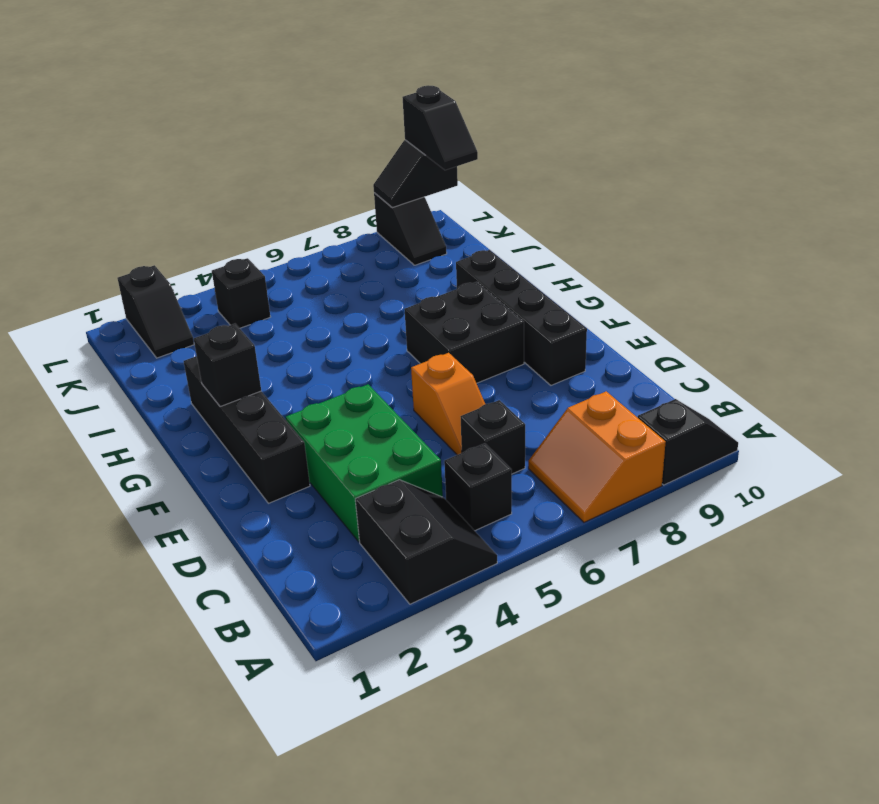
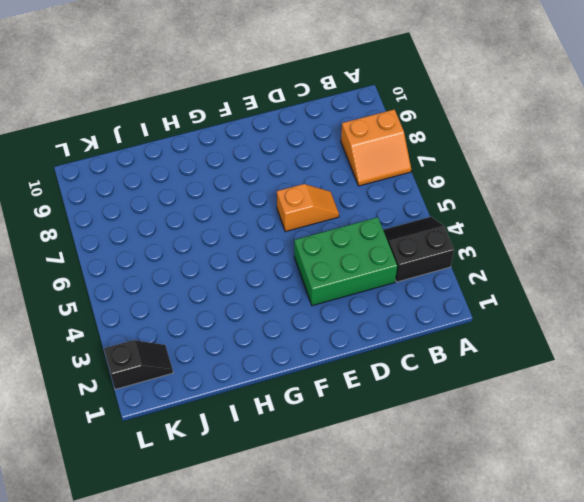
none -> black 1x2 slope [638,399,738,485]
none -> black 1x1 brick [444,443,512,531]
none -> black 1x1 brick [460,400,525,474]

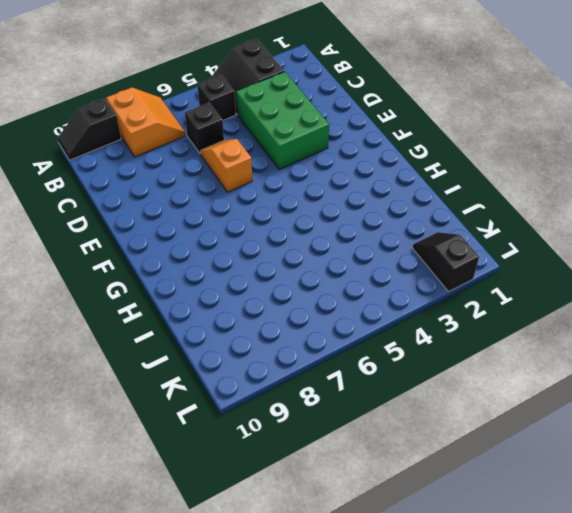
none -> black 1x4 brick [184,356,310,503]
none -> black 1x4 brick [456,250,587,385]
none -> black 2x2 brick [404,282,524,383]

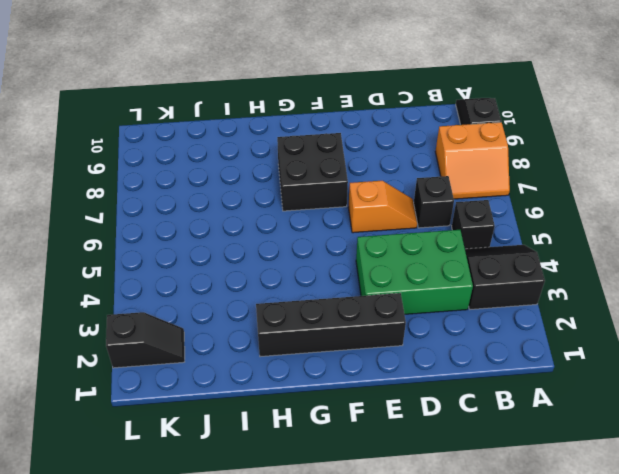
none -> black 1x4 brick [456,250,587,385]
none -> black 1x1 brick [212,258,270,328]
none -> black 1x2 slope [374,193,447,265]

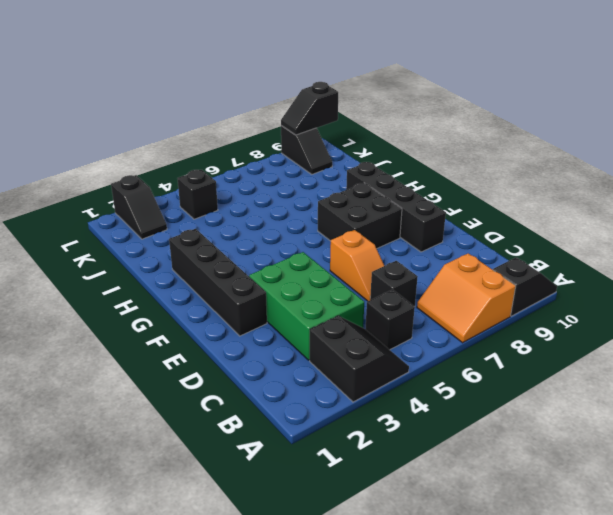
none -> black 1x1 brick [194,324,261,407]
none -> black 1x2 slope [402,85,478,170]

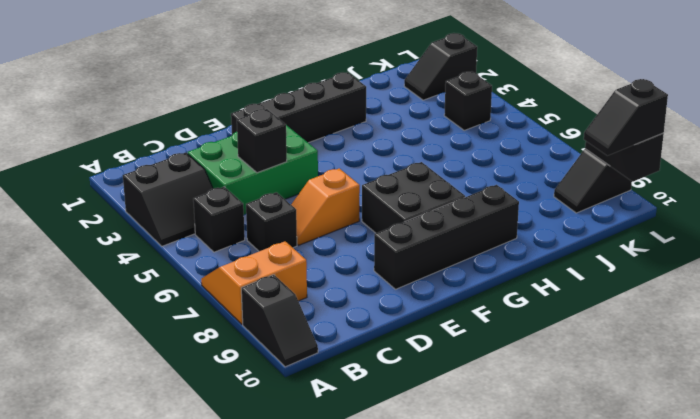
black 1x1 brick [237,109,287,173] -> black 1x1 brick moved to [194,324,261,407]

